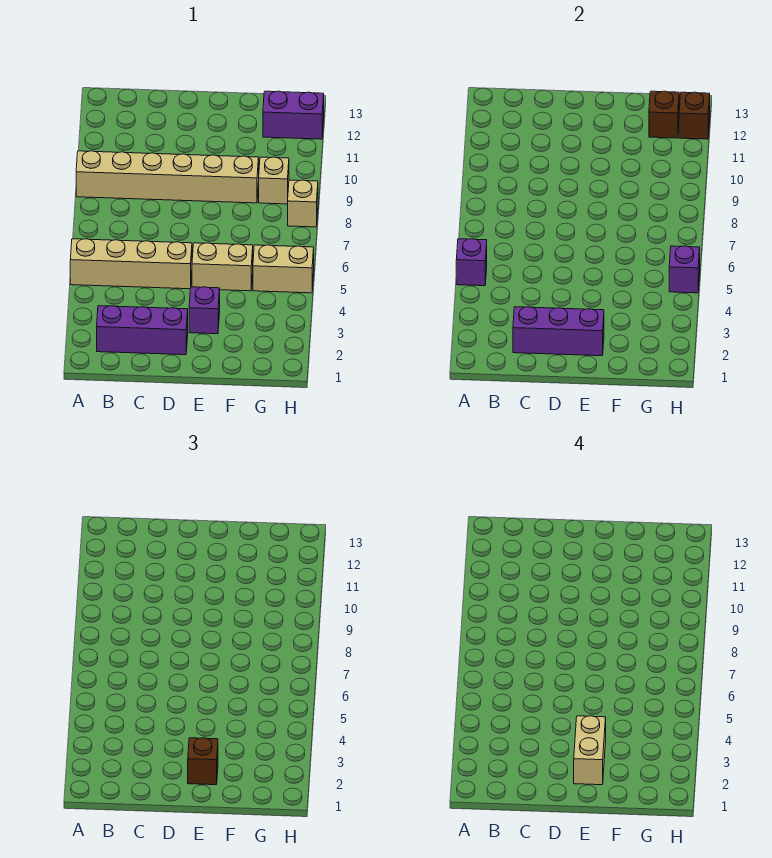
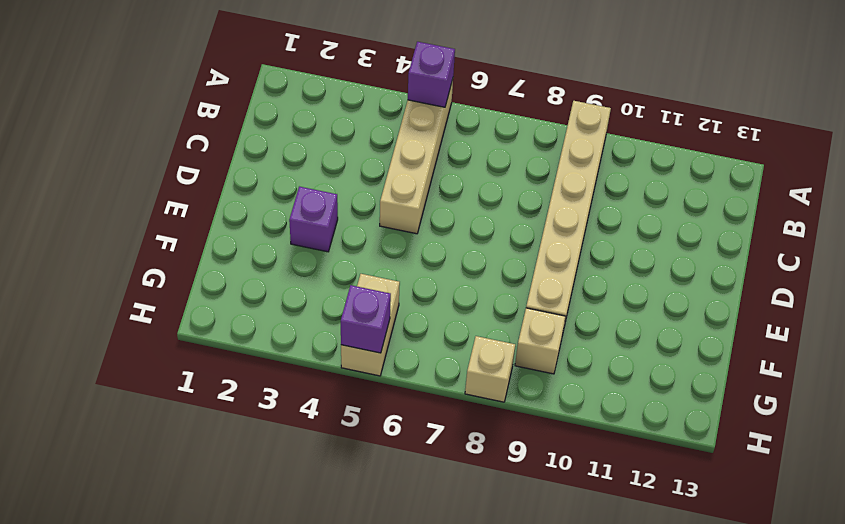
none -> purple 1x3 brick [97,306,188,355]
none -> tan 1x2 brick [192,243,253,291]
none -> purple 1x2 brick [263,91,324,139]

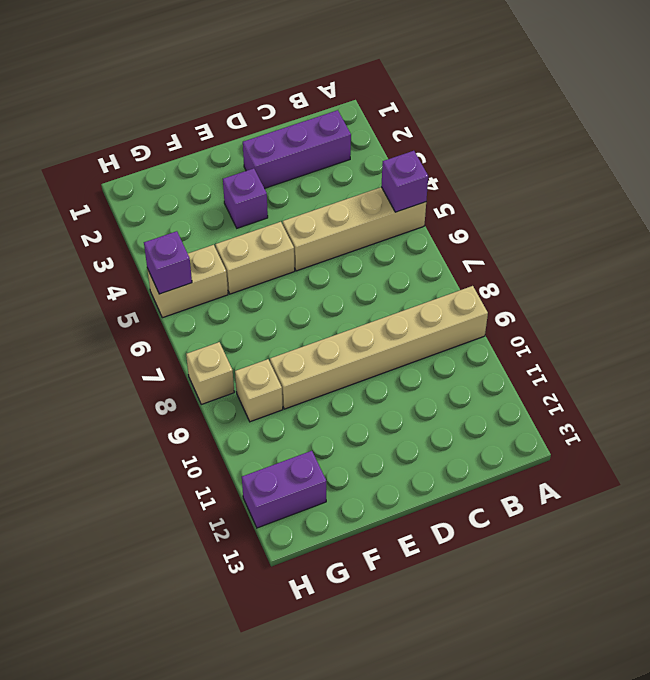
none -> purple 1x3 brick [513,307,604,356]
none -> brown 1x1 brick [649,91,679,138]
none -> brown 1x1 brick [679,92,710,139]

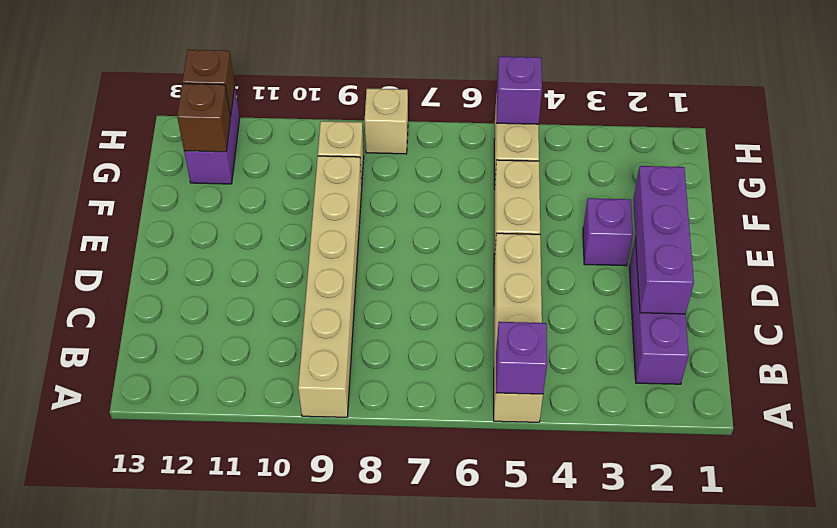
none -> brown 1x1 brick [188,738,218,785]
none -> tan 1x2 brick [574,716,606,785]

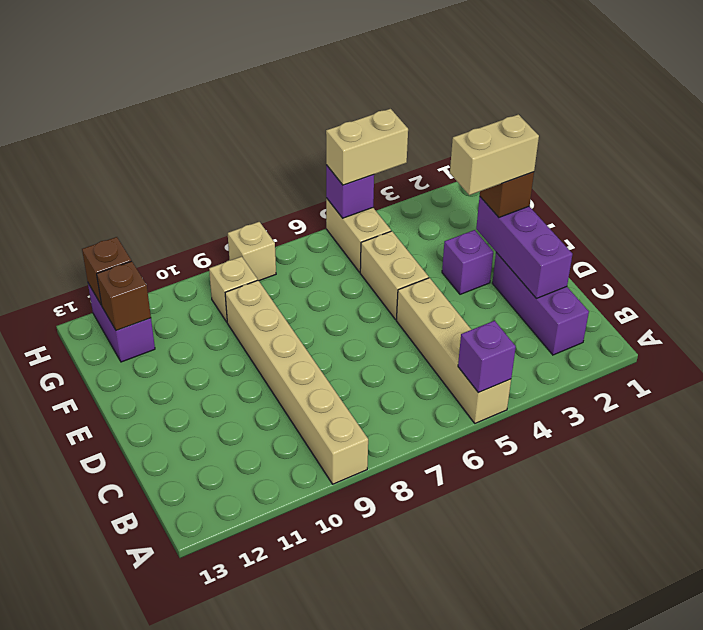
tan 1x2 brick [326,109,408,185] -> none

